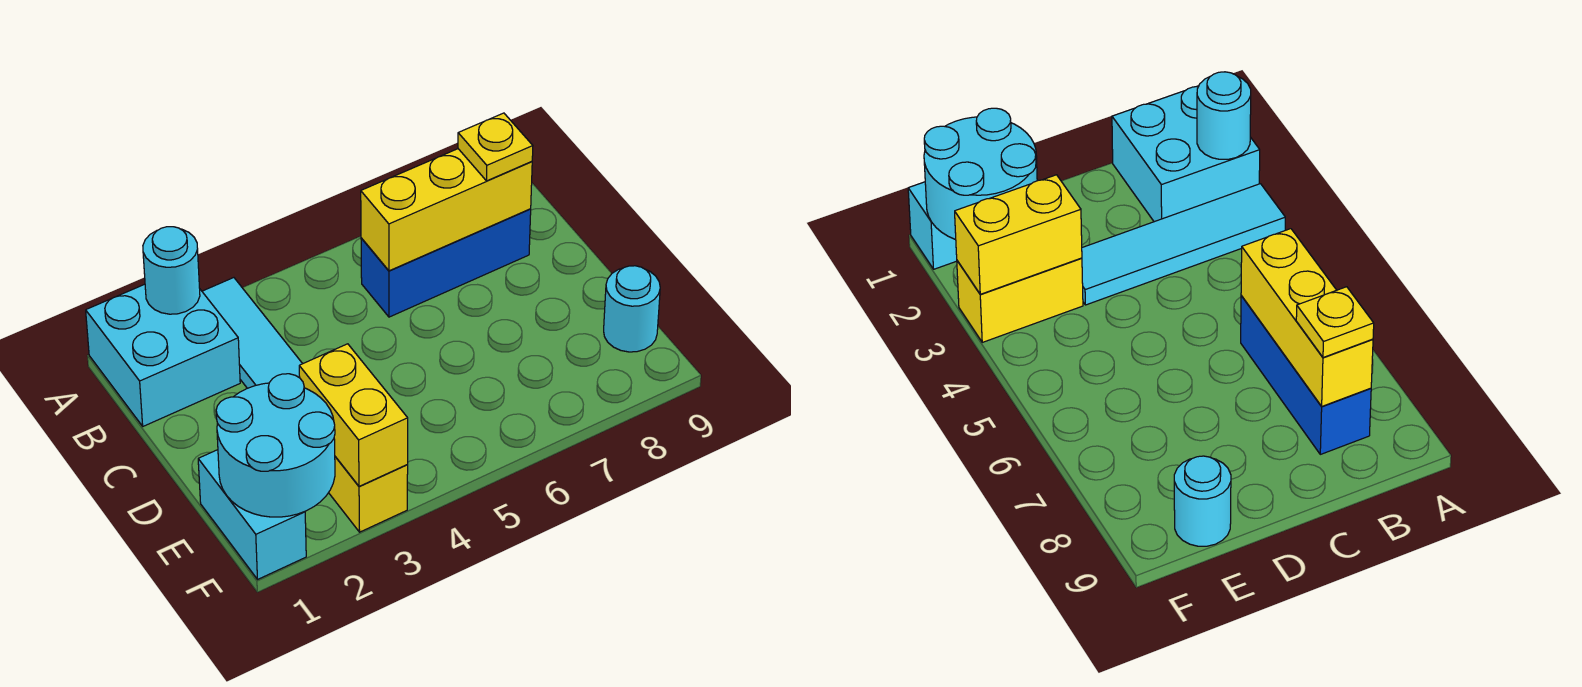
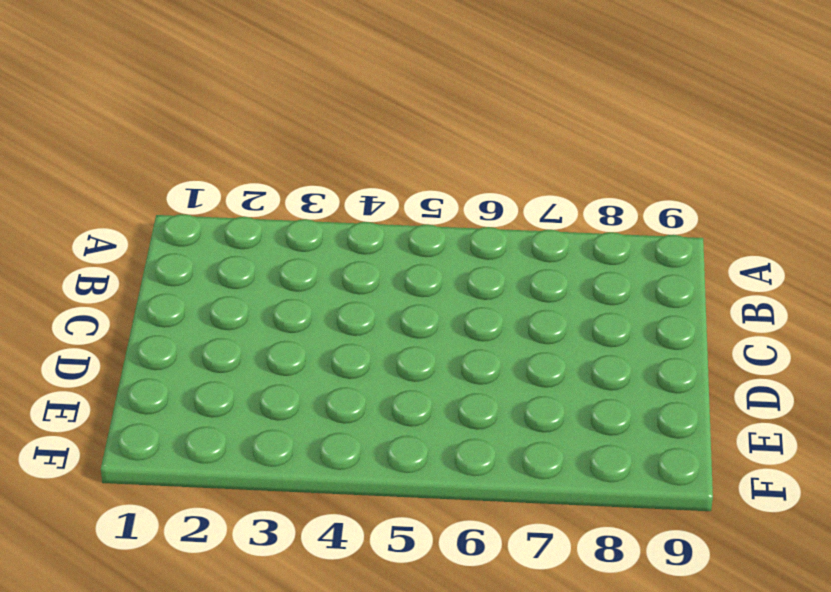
none -> cyan 2x2 brick [86,284,240,426]
none -> cyan 1x4 tile [202,278,302,388]

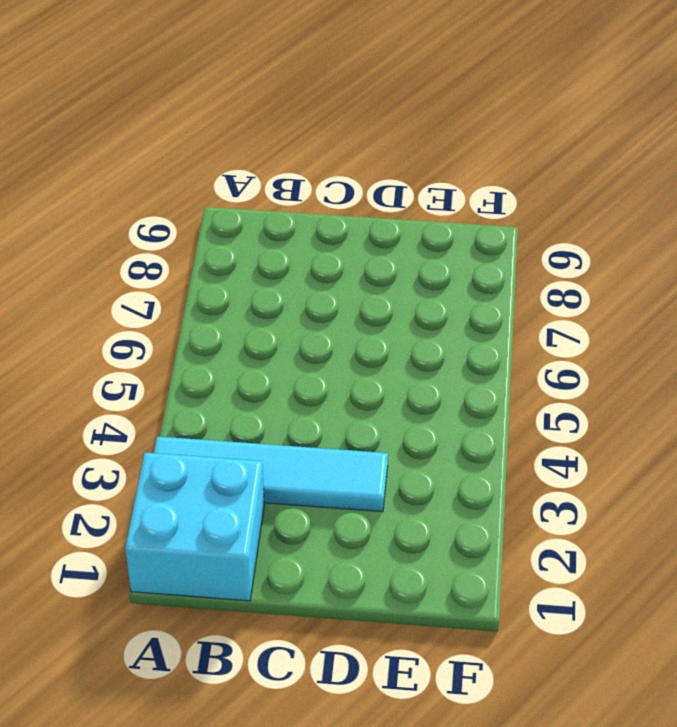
none -> blue 1x3 brick [361,209,531,317]
none -> cyan 1x2 brick [198,450,306,579]

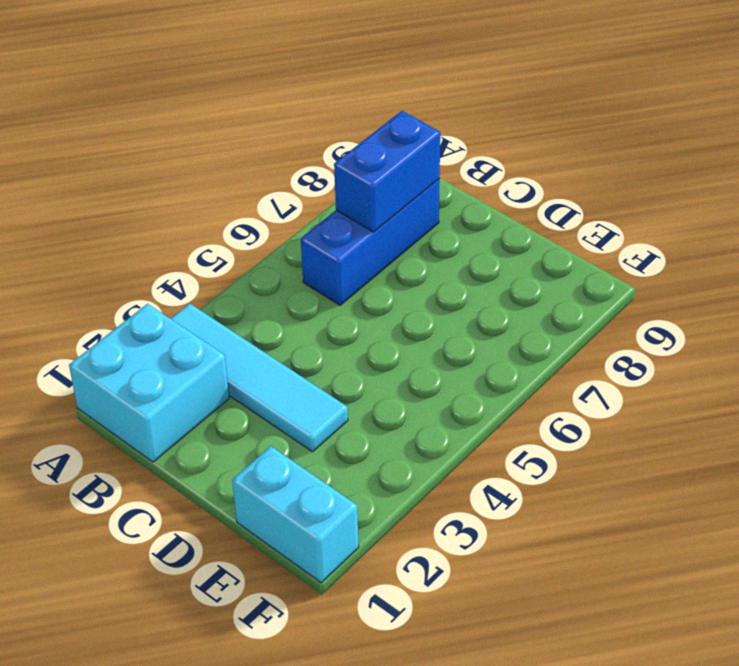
blue 1x2 brick [334,111,440,232] -> yellow 1x3 brick [361,149,532,271]
none -> yellow 1x2 brick [329,457,408,532]
none -> cyan 1x1 round brick [604,266,660,352]

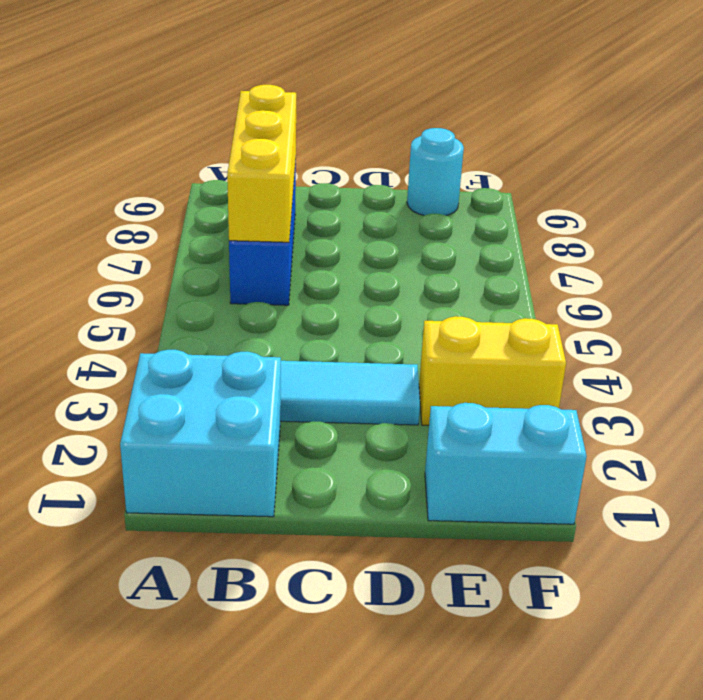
none -> cyan 1x1 round brick [143,227,200,314]
none -> cyan 2x2 round brick [216,374,335,517]

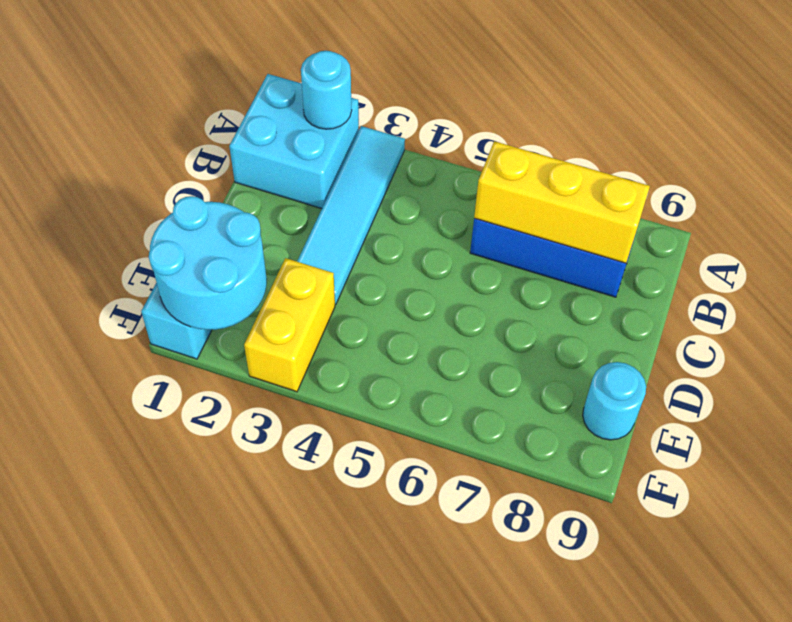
none -> yellow 1x2 brick [299,344,408,486]
none -> yellow 1x1 plate [458,113,533,181]

